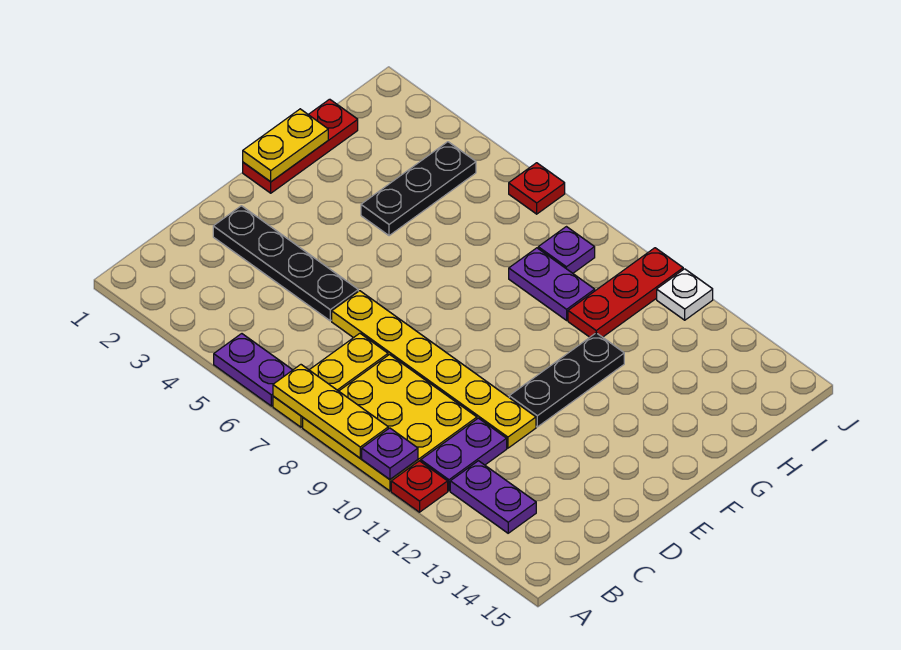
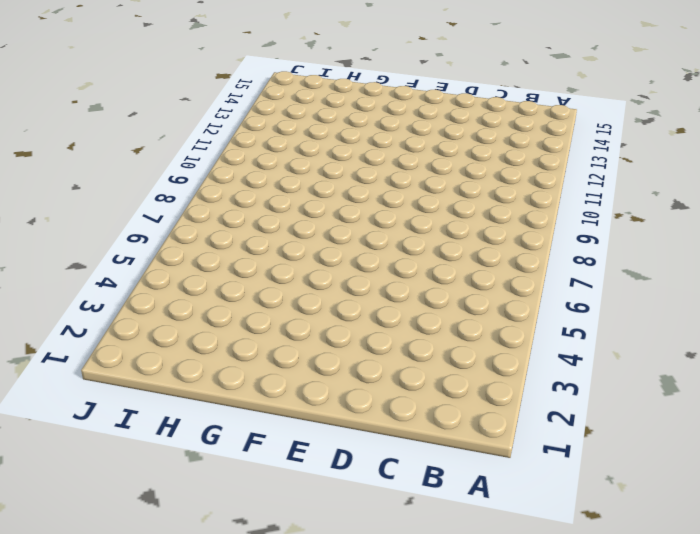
none -> purple 1x2 plate [214,334,292,406]
none -> yellow 1x3 plate [273,333,388,427]
none -> yellow 3x3 plate [303,355,477,491]

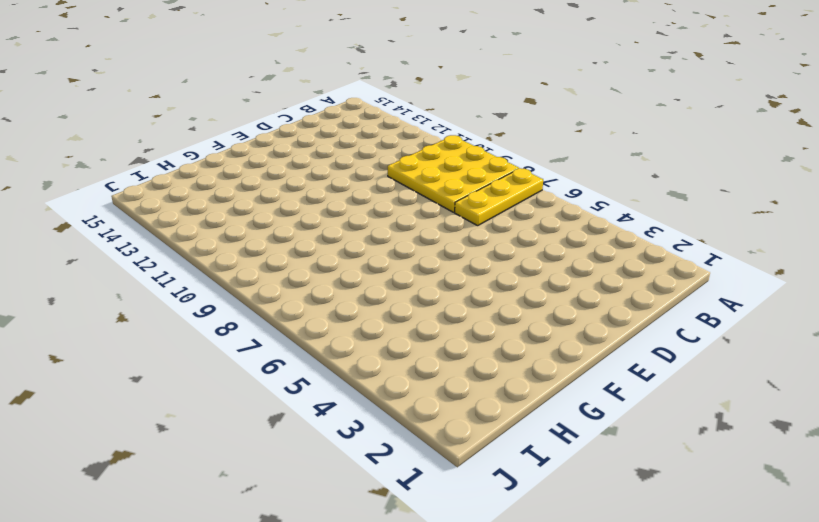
none -> purple 1x2 plate [214,334,292,406]
none -> red 1x1 plate [391,461,448,512]
none -> purple 1x2 plate [421,418,507,491]

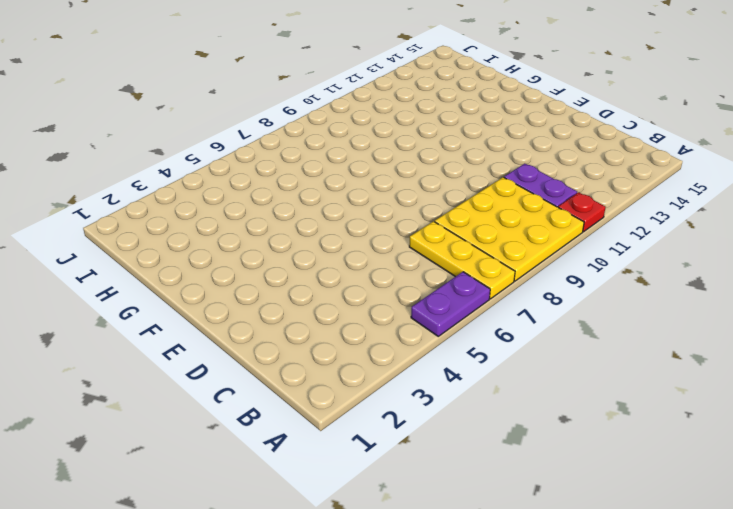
none -> purple 1x2 plate [450,461,536,533]
none -> black 1x4 plate [213,206,358,321]
none -> yellow 1x6 plate [332,291,536,448]

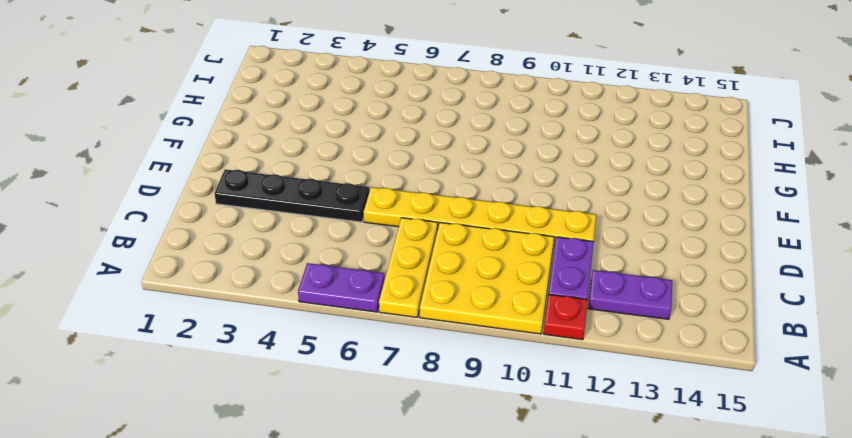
none -> black 1x3 plate [509,333,624,427]
none -> red 1x3 plate [243,99,358,193]
none -> black 1x3 plate [361,142,476,236]

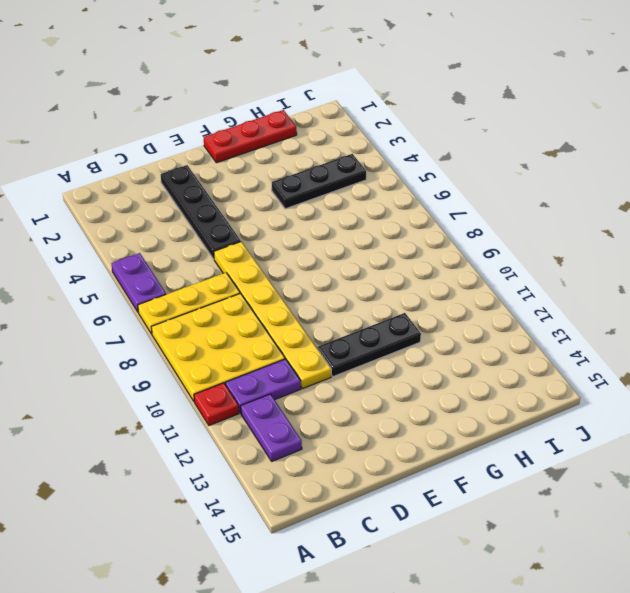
none -> purple 1x2 plate [509,248,595,320]
none -> red 1x3 plate [568,248,683,337]
none -> purple 1x1 plate [538,227,595,273]

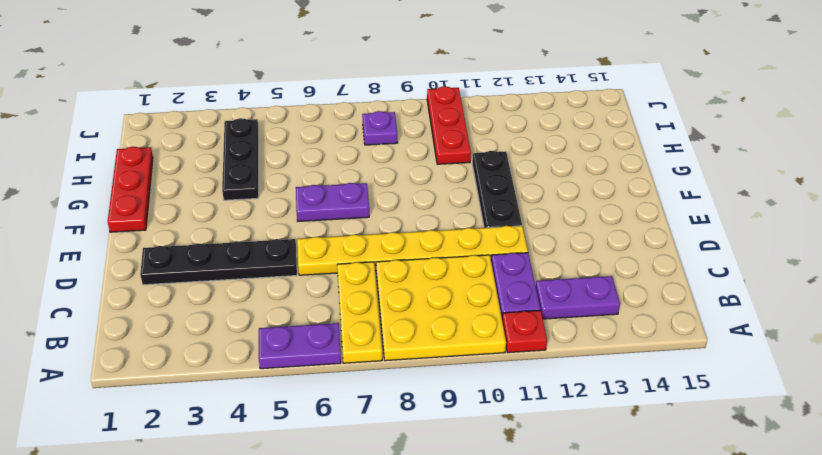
purple 1x2 plate [296,183,369,221] -> purple 1x2 plate moved to [509,248,595,320]
none -> red 1x1 plate [509,163,565,214]
none -> white 1x1 plate [657,269,713,320]
none -> yellow 1x3 plate [273,365,388,458]

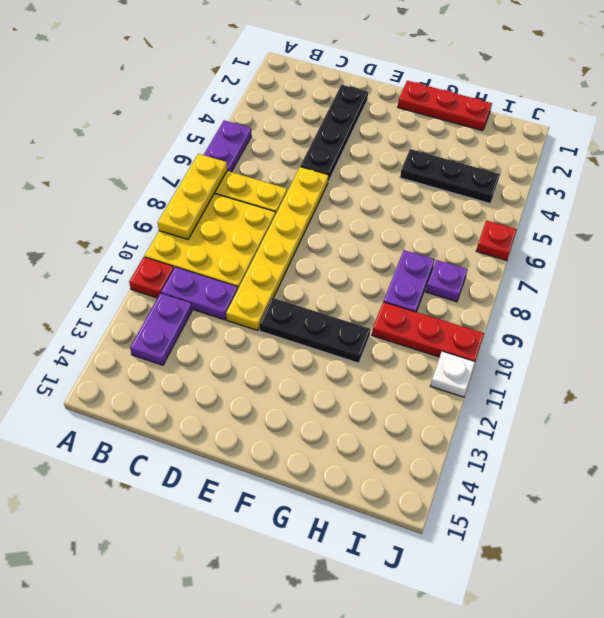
none -> purple 1x1 plate [362,428,418,479]
none -> yellow 1x2 plate [243,109,328,182]

